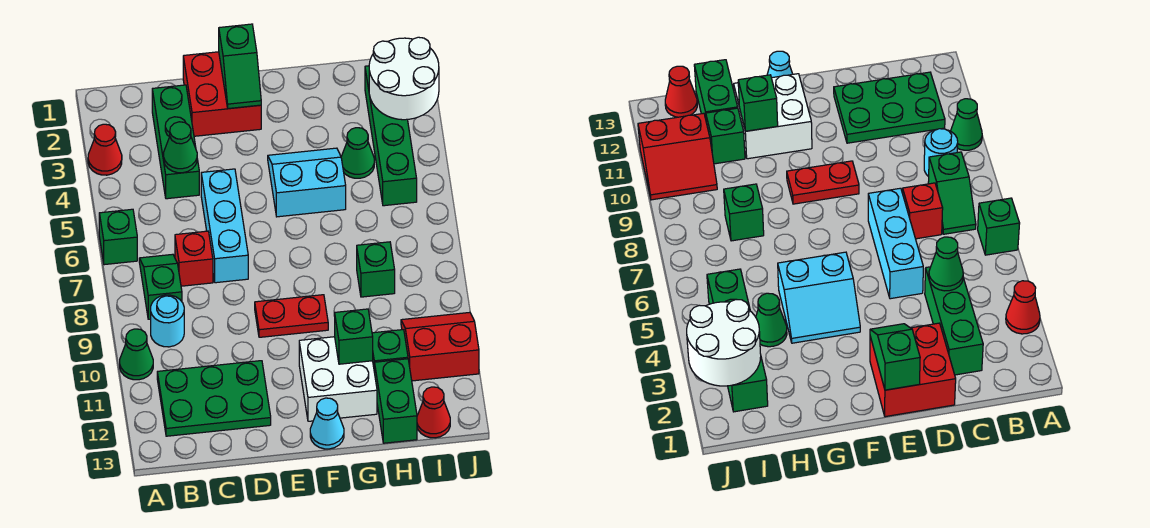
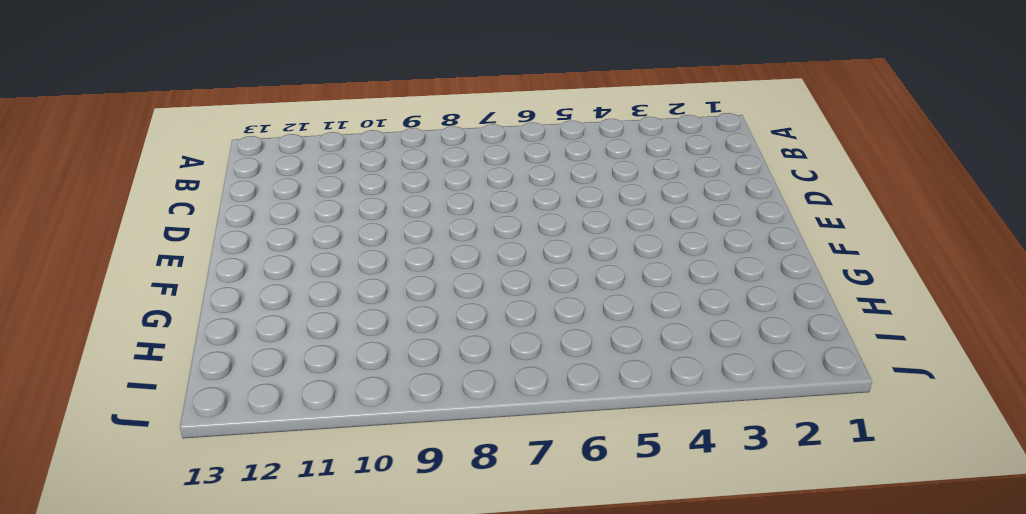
none -> red 1x1 cone [88,124,122,175]
none -> green 1x1 brick [99,209,137,265]
none -> green 1x1 cone [120,329,153,380]

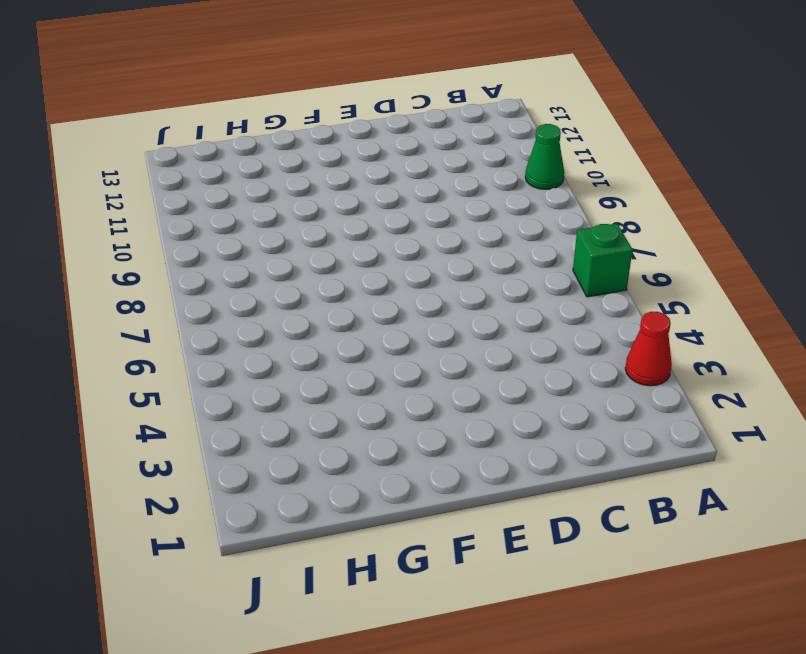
none -> green 1x2 slope [139,254,182,319]
none -> cyan 1x1 round brick [151,295,184,347]
none -> green 2x3 plate [157,361,271,436]

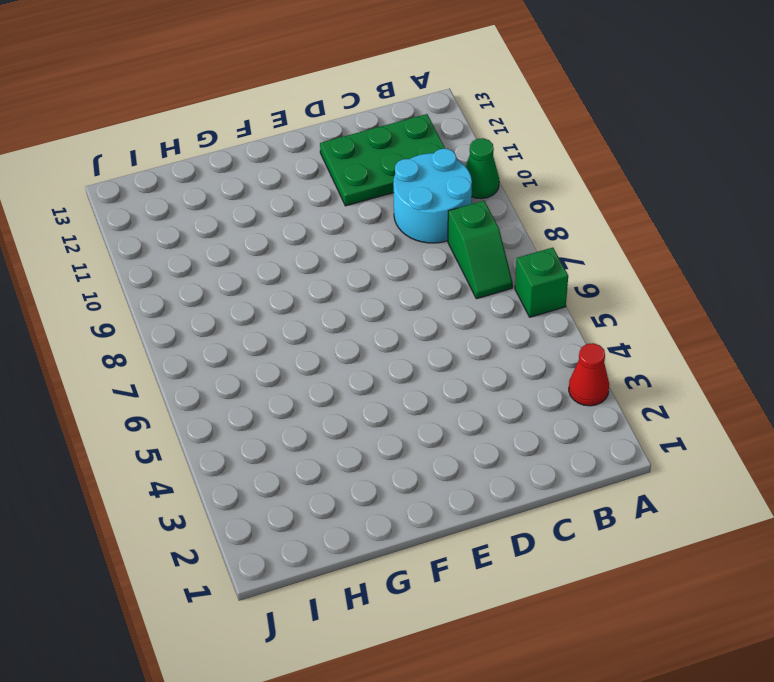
cyan 2x2 round brick [393,149,472,243] -> cyan 1x1 round brick [151,295,184,347]
none -> green 1x3 brick [152,85,199,199]
none -> red 1x1 brick [175,231,213,286]
none -> red 2x2 brick [183,52,261,136]

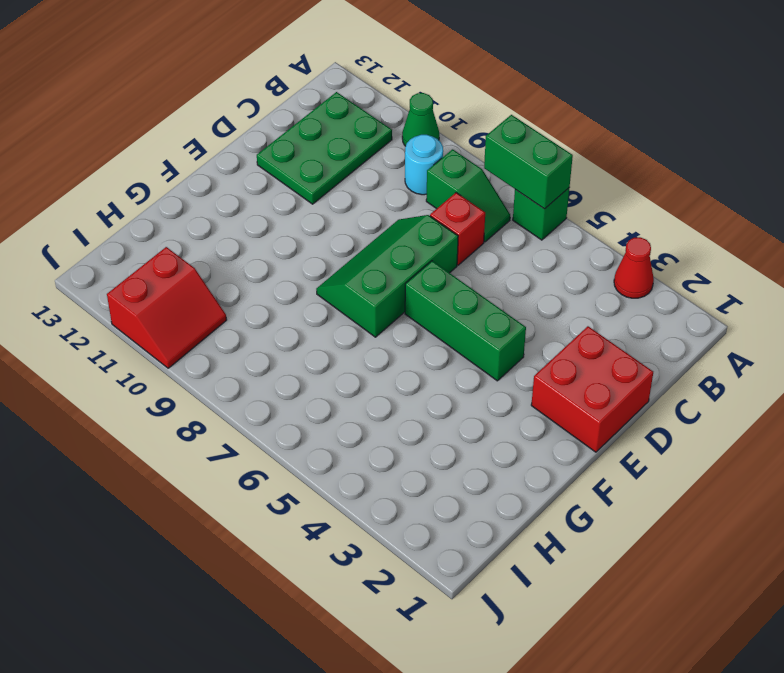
green 1x2 brick [484,115,573,209] -> green 1x2 brick moved to [375,359,417,443]
green 2x3 slope [316,215,458,337] -> cyan 1x3 brick [201,169,248,283]
green 1x3 brick [405,261,526,381] -> green 1x3 brick moved to [152,85,199,199]
none -> red 1x2 plate [255,295,328,337]
none -> cyan 2x2 slope [268,148,346,217]
none -> white 2x2 brick [299,337,377,421]

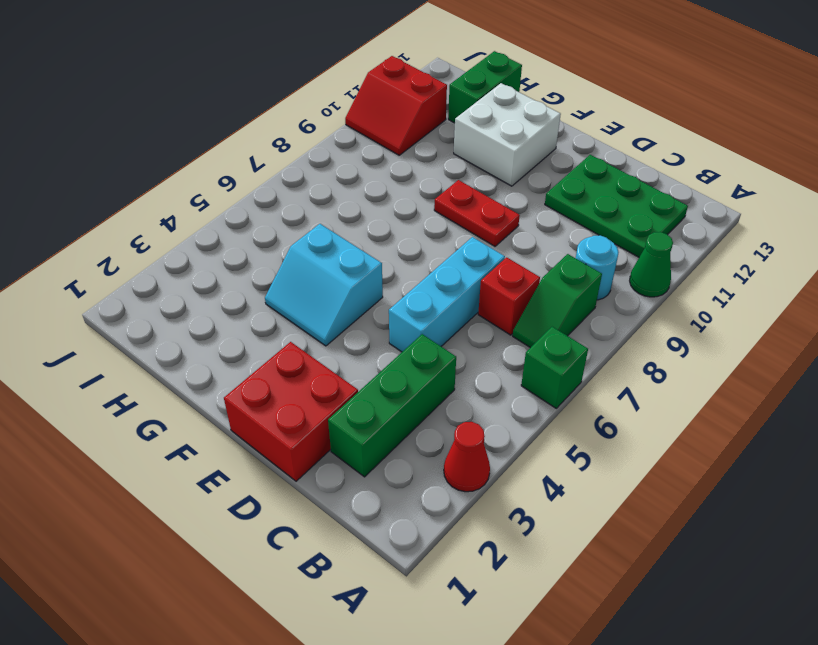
none -> cyan 1x1 cone [310,398,344,449]
none -> green 1x1 cone [341,128,374,178]
none -> green 1x1 brick [357,242,395,297]

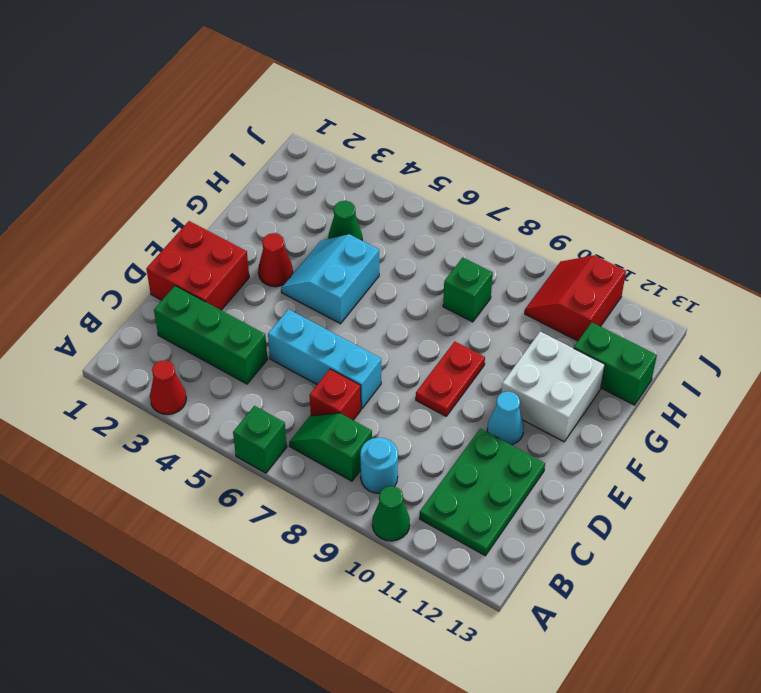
cyan 1x1 cone [487,391,524,445] -> cyan 1x1 cone moved to [310,398,344,449]
red 1x1 cone [258,233,293,287] -> red 1x1 cone moved to [417,387,450,438]
none -> green 1x1 brick [372,330,408,373]
none -> green 1x4 brick [365,66,417,206]
none -> green 1x1 cone [163,122,197,173]

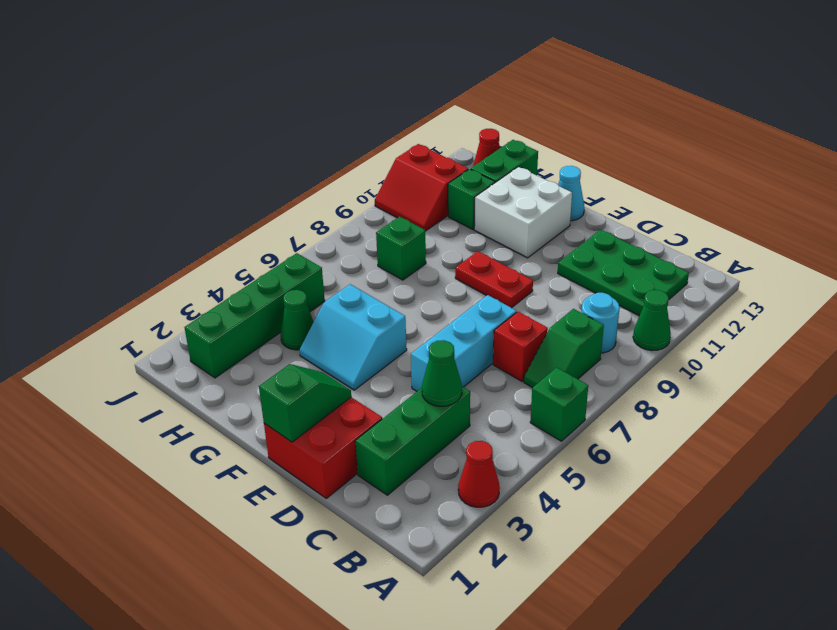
none -> green 1x1 brick [335,309,373,364]
none -> white 2x2 round brick [369,37,439,120]

